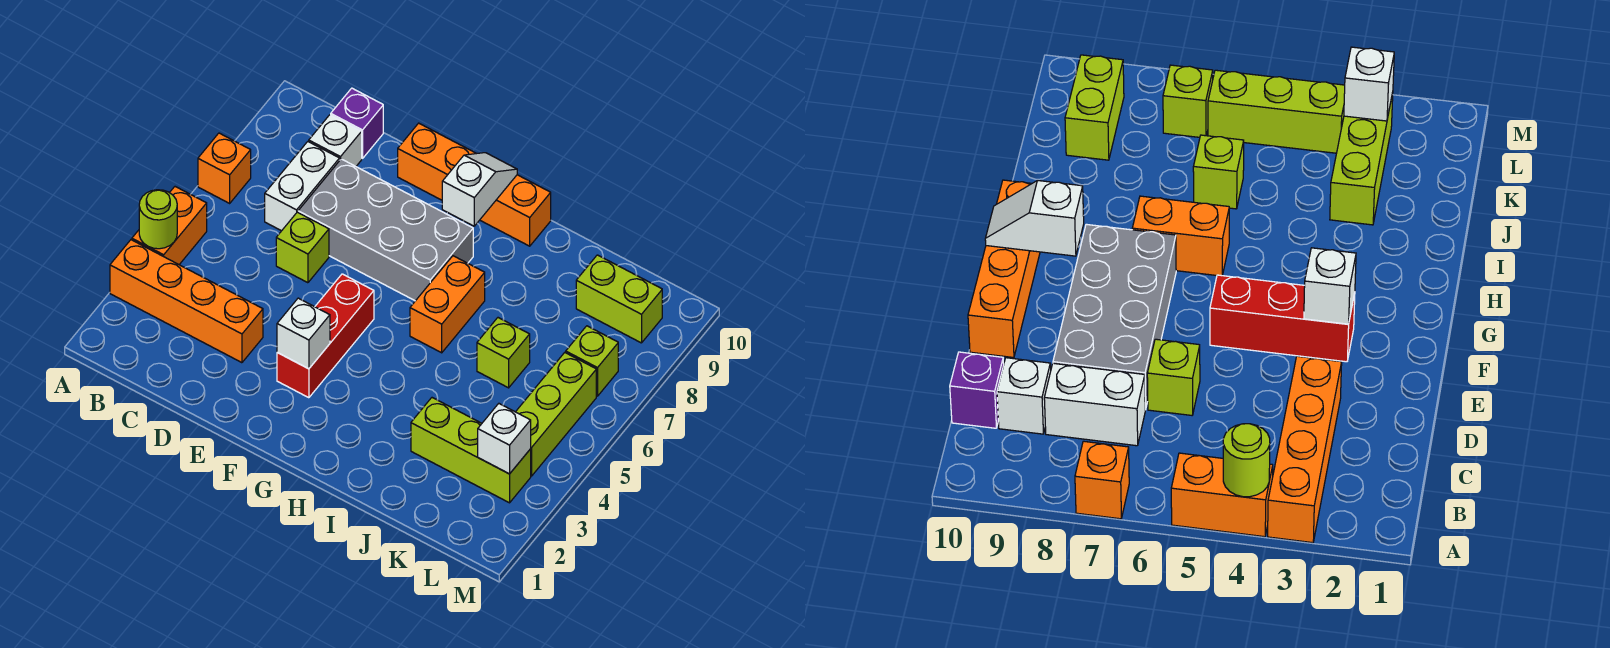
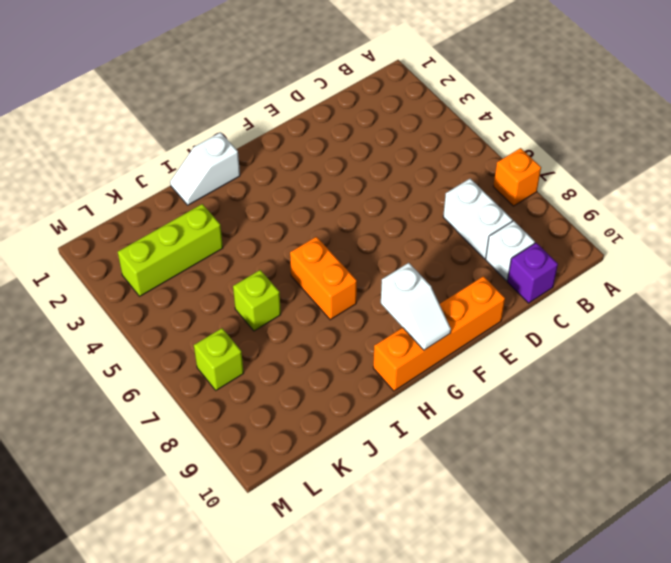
white 1x2 slope [170,132,240,205] -> none
none -> orange 1x4 brick [110,240,263,363]
none -> orange 1x2 brick [132,187,207,265]
none -> lime 1x1 brick [276,212,329,283]

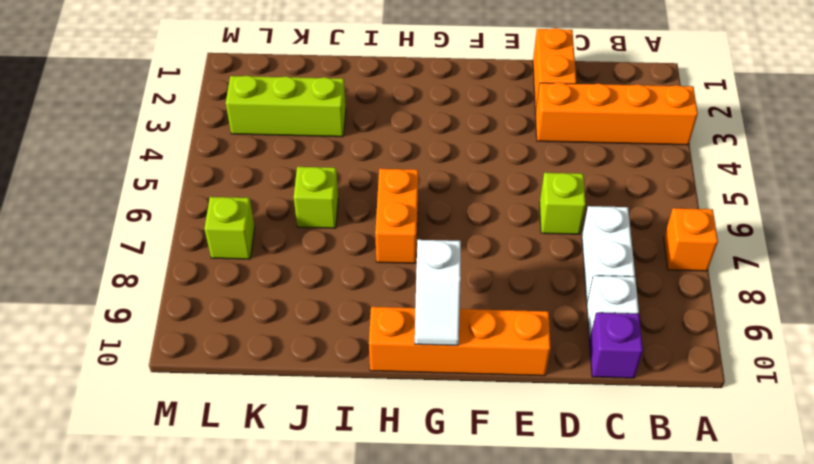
orange 1x2 brick [533,28,576,112] -> orange 1x2 brick moved to [132,187,207,265]
none -> grey 2x4 brick [298,159,473,301]
none -> red 1x3 brick [277,274,374,398]
none -> lime 1x2 brick [576,255,662,343]

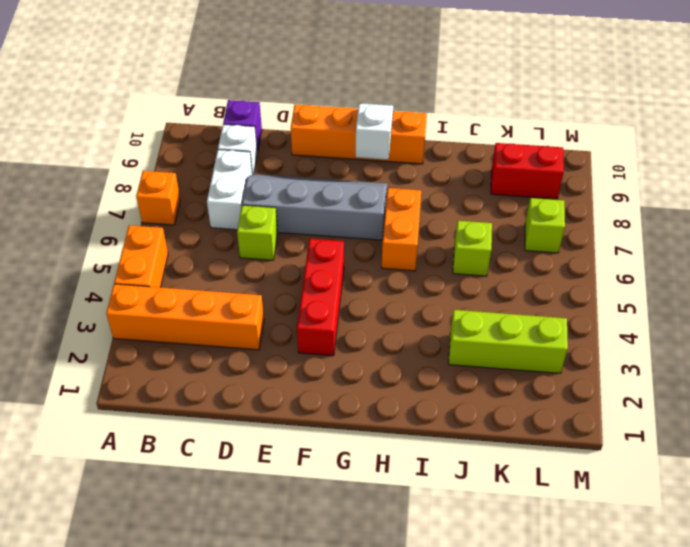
grey 2x4 slope [242,174,387,240] -> grey 2x4 brick [298,159,473,301]
red 1x2 brick [491,143,564,199] -> lime 1x2 brick [576,255,662,343]
none -> lime 1x3 brick [516,353,596,476]
none -> lime 1x1 round brick [139,190,177,249]
none -> white 1x1 brick [277,298,330,369]

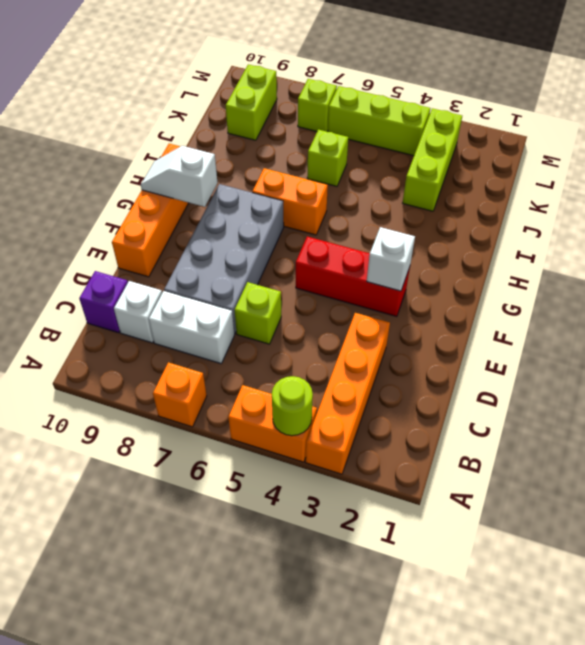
none -> white 1x1 brick [478,404,531,474]

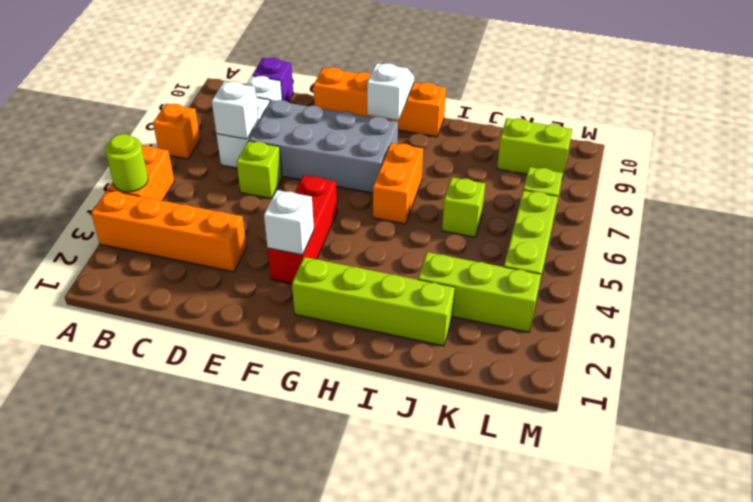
white 1x1 brick [212,81,258,139] -> white 1x1 brick moved to [478,404,531,474]
lime 1x4 brick [292,257,455,346] -> none

